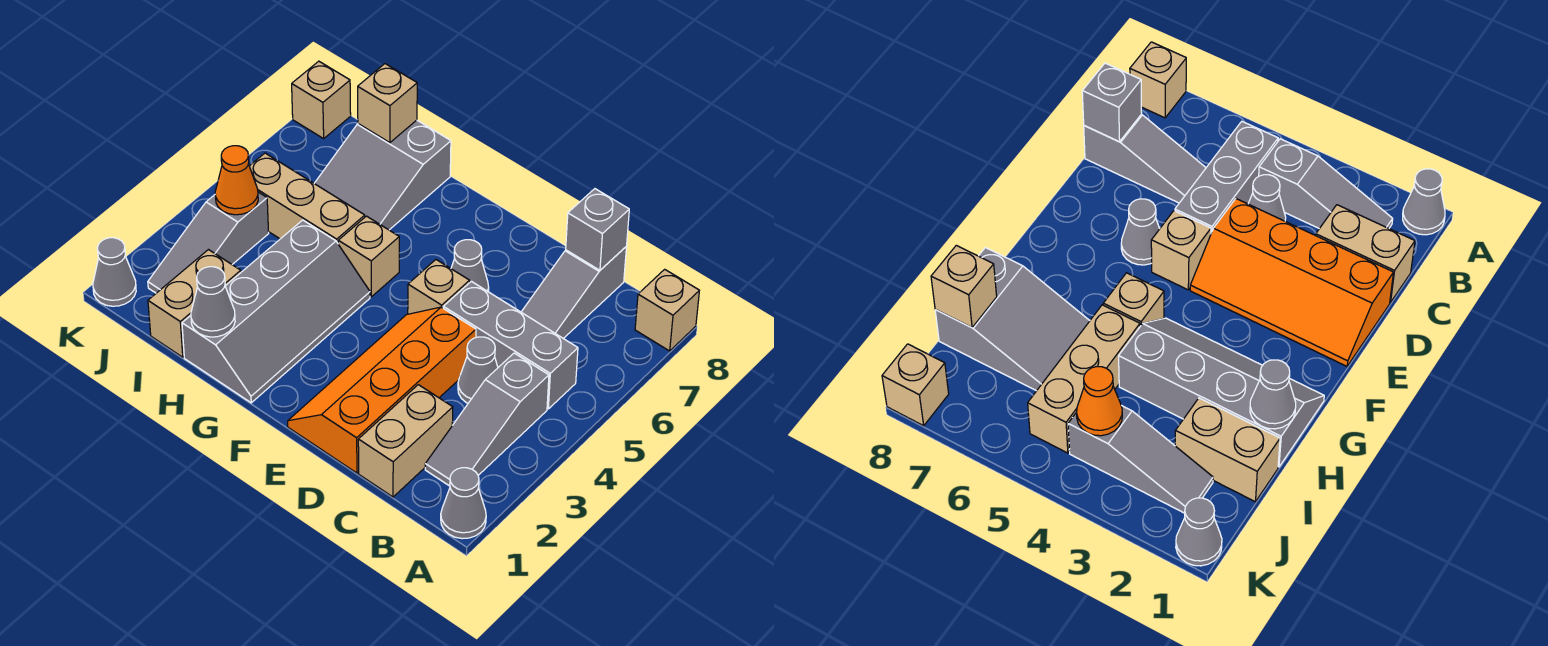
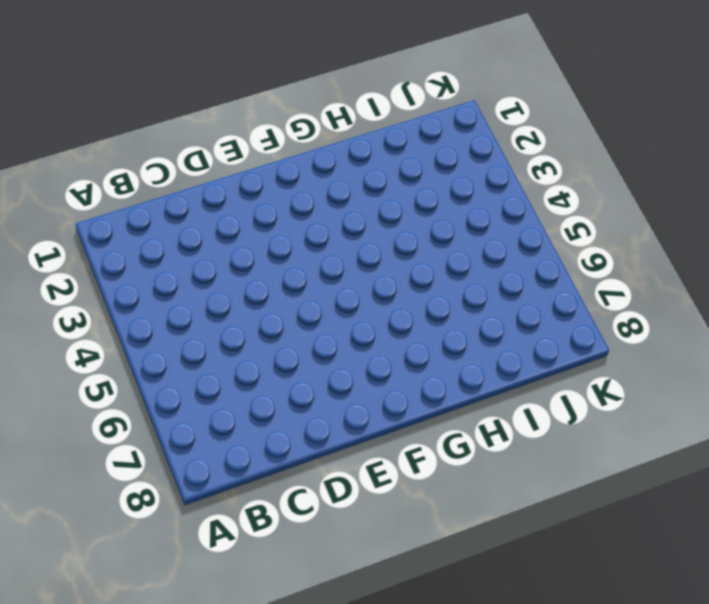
none -> grey 1x1 cone [441,468,486,539]
none -> tan 1x1 brick [635,269,699,351]
none -> grey 1x3 slope [425,353,549,486]

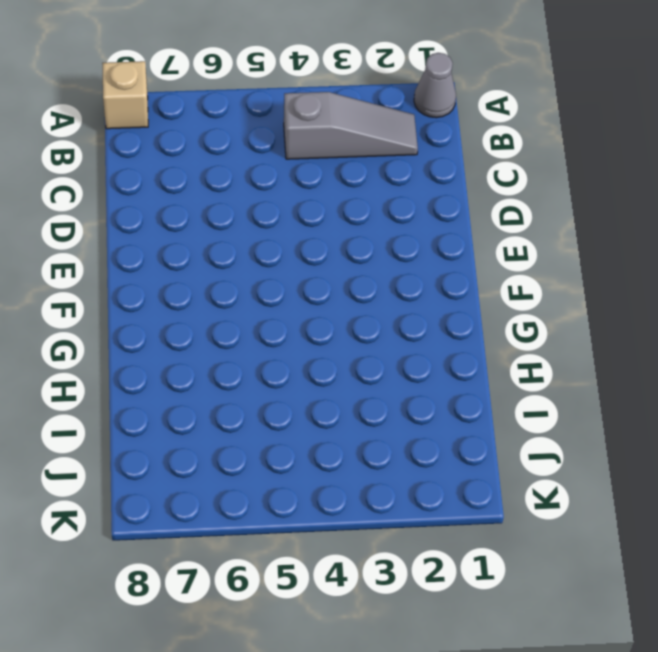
none -> grey 1x3 brick [443,281,578,409]
none -> tan 1x2 brick [358,385,453,497]
none -> grey 1x1 cone [458,337,498,403]

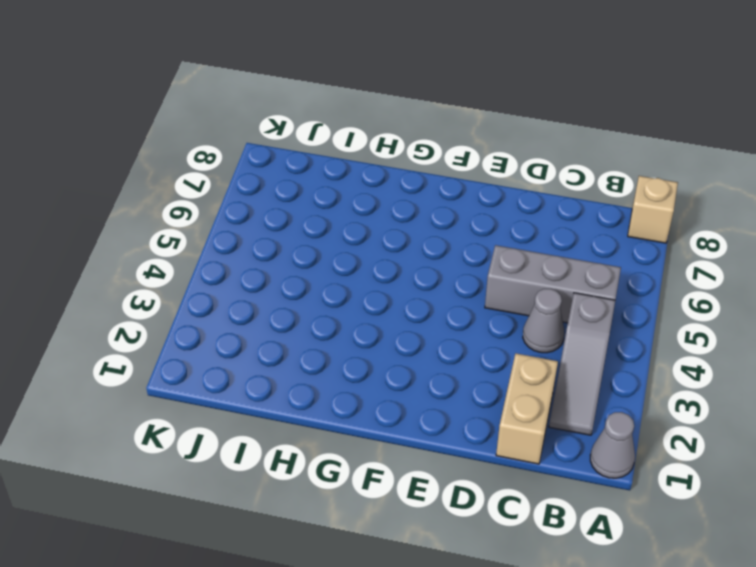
none -> grey 1x3 slope [521,247,626,338]
none -> orange 2x4 slope [288,307,476,473]
none -> tan 1x1 brick [408,260,470,314]

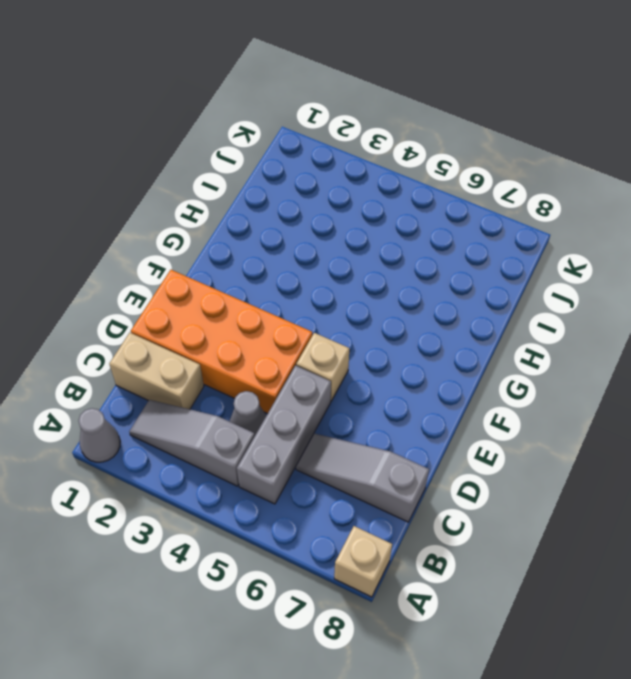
orange 2x4 brick [131,270,312,414] -> orange 2x4 slope [288,307,476,473]
none -> grey 1x1 cone [451,240,489,291]
none -> grey 2x4 slope [182,220,370,403]
none -> tan 1x1 brick [338,216,399,297]

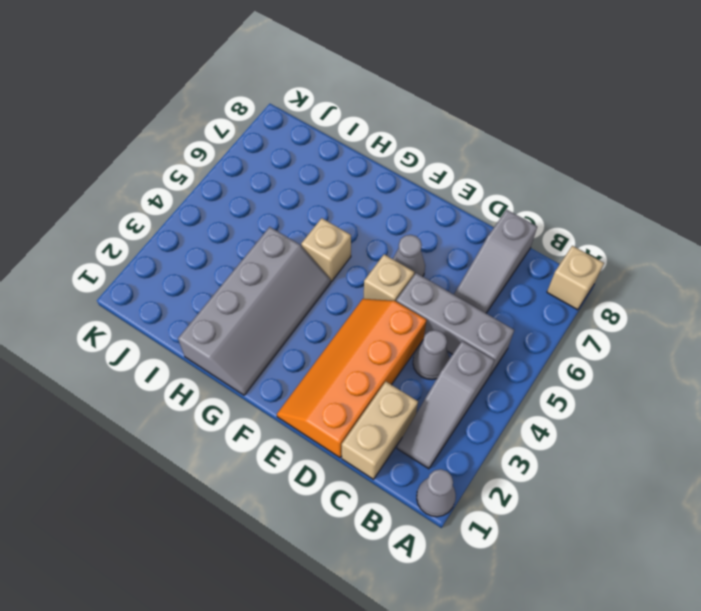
none -> tan 1x3 brick [250,153,365,243]
none -> grey 2x3 slope [314,120,451,230]
none -> tan 1x2 brick [148,250,241,357]

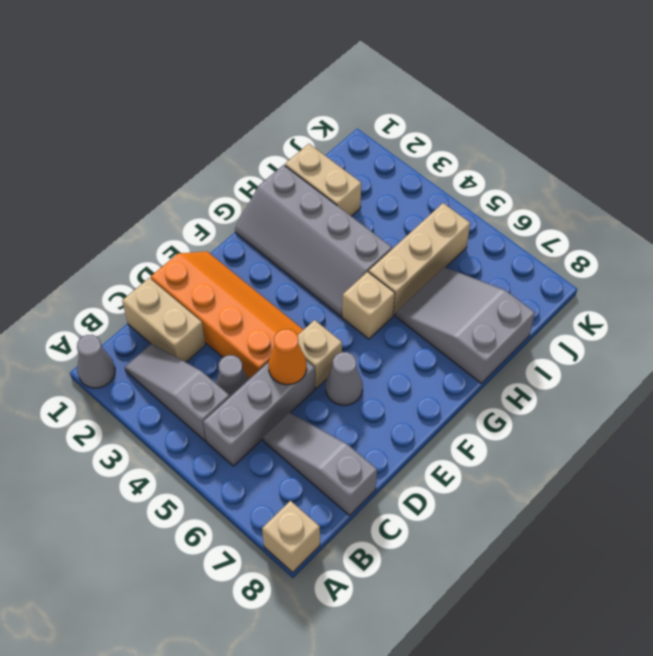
orange 1x1 cone [268,329,307,385] -> orange 1x1 cone moved to [215,146,258,215]
none -> grey 1x3 slope [148,192,269,293]
none -> grey 1x1 cone [93,238,136,306]
none -> tan 1x1 brick [292,61,351,139]

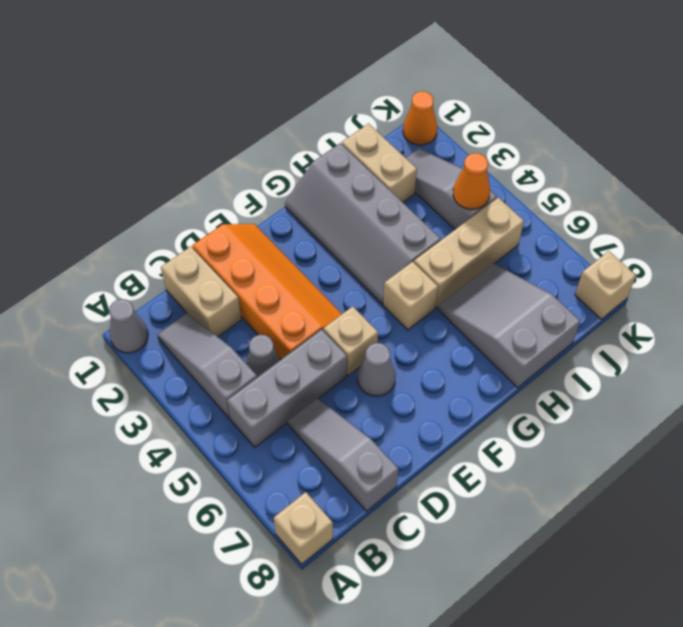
orange 1x1 cone [403,91,437,145] -> grey 1x1 cone [93,238,136,306]
none -> grey 1x1 brick [566,189,629,270]
none -> grey 1x1 cone [191,267,235,337]
none -> tan 1x1 brick [358,64,417,143]

